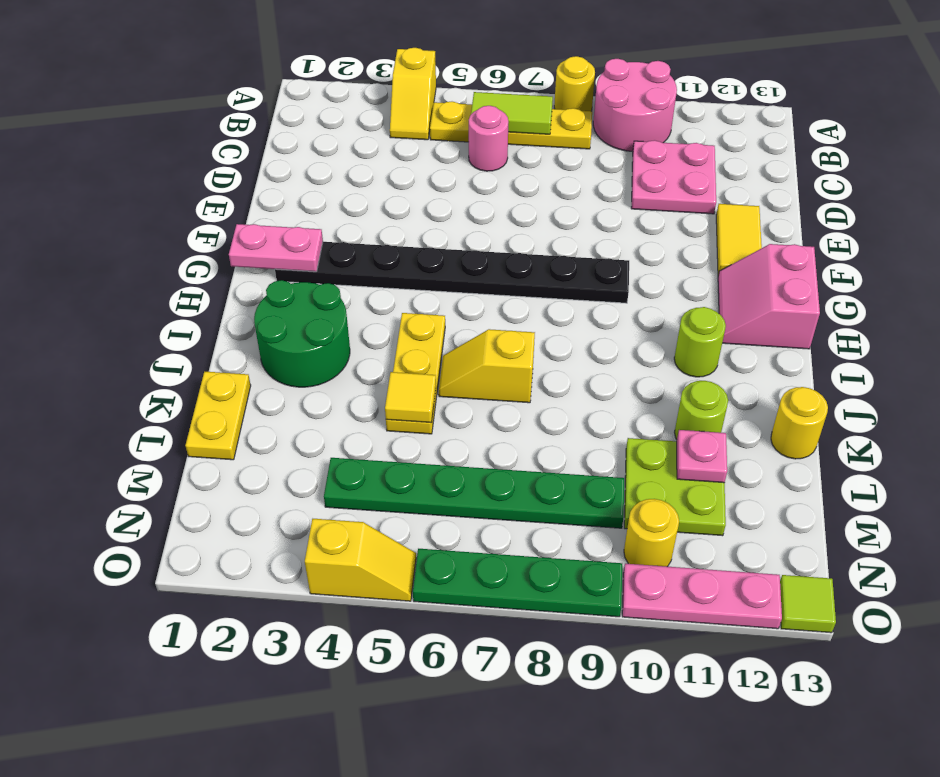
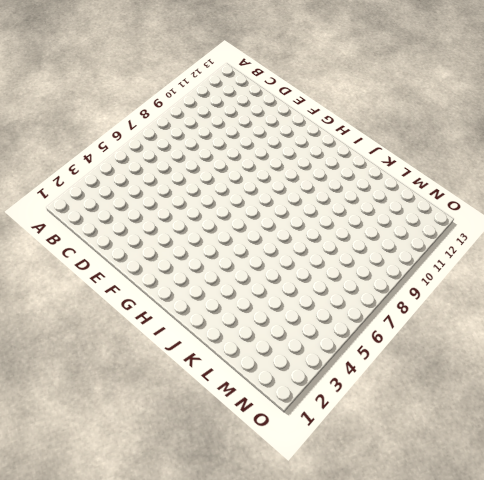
none -> yellow 1x2 slope [390,48,436,140]
none -> yellow 1x1 round brick [554,56,595,111]
none -> pink 2x2 round brick [593,59,677,151]

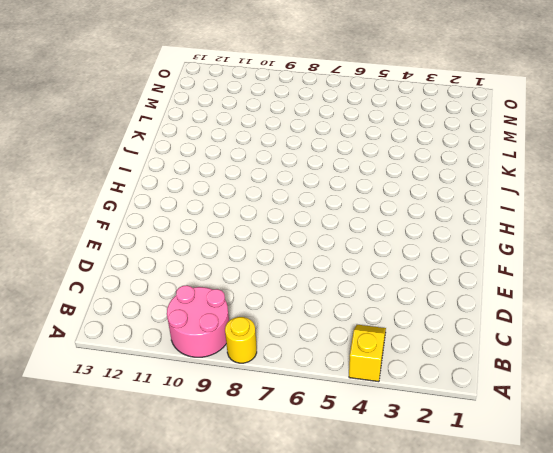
none -> yellow 1x4 plate [430,102,592,149]
none -> pink 1x1 round brick [469,106,508,171]
none -> pink 2x2 plate [631,140,716,214]

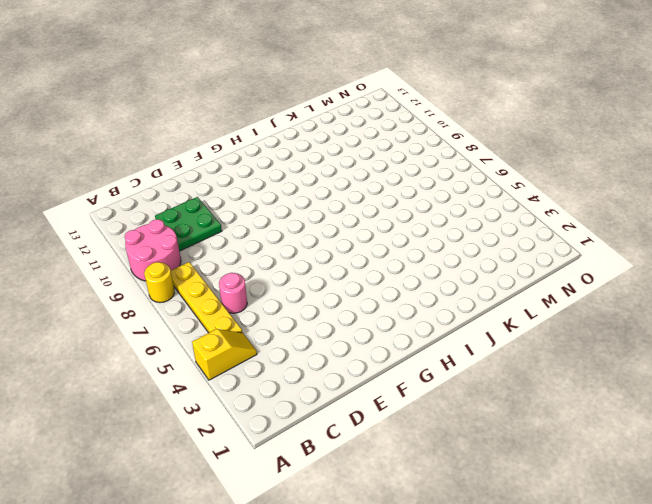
green 2x2 plate [155,197,222,251] -> pink 2x2 plate [631,140,716,214]
none -> yellow 1x2 tile [716,204,762,275]
none -> black 1x8 plate [275,242,629,303]
none -> pink 2x2 slope [718,244,820,349]

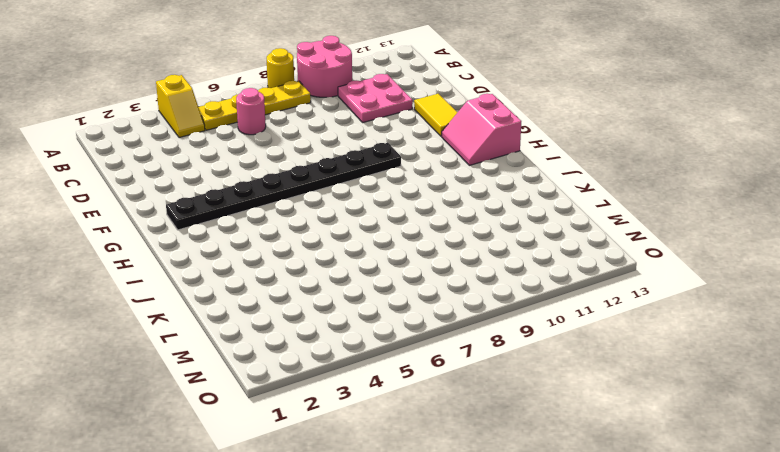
none -> green 2x2 round brick [254,280,350,387]
none -> yellow 1x3 plate [386,313,445,434]
none -> lime 1x1 round brick [674,307,726,377]

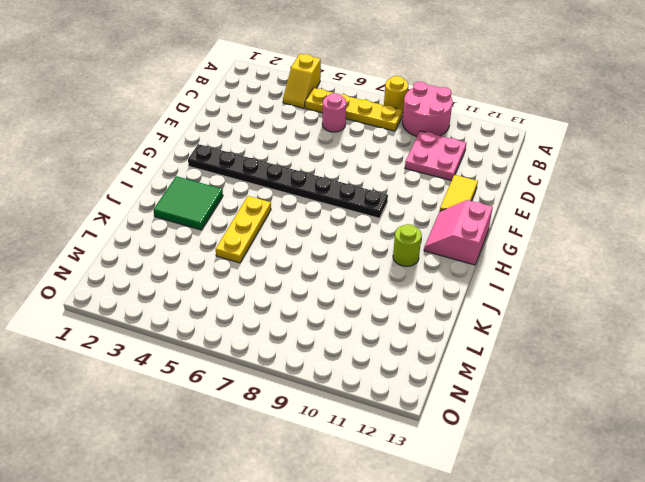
green 2x2 tile [154,176,223,230] -> green 2x2 round brick [254,280,350,387]
none -> yellow 1x2 slope [439,329,535,403]
none -> yellow 1x2 plate [185,371,251,460]
none -> lime 1x1 round brick [675,381,728,439]

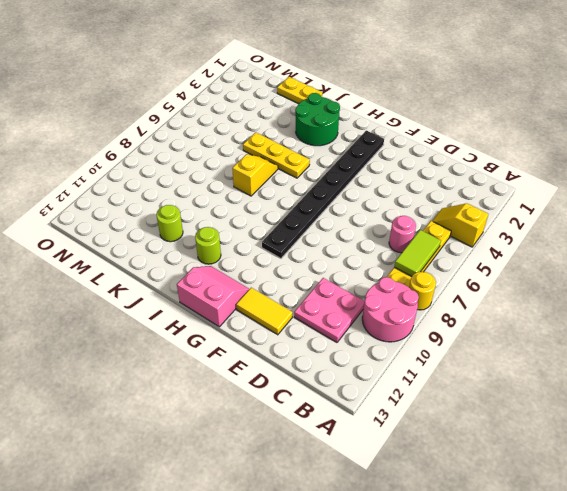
none -> yellow 1x1 round brick [771,387,828,459]
none -> lime 2x2 plate [624,438,726,536]
none -> green 1x6 plate [324,458,624,528]

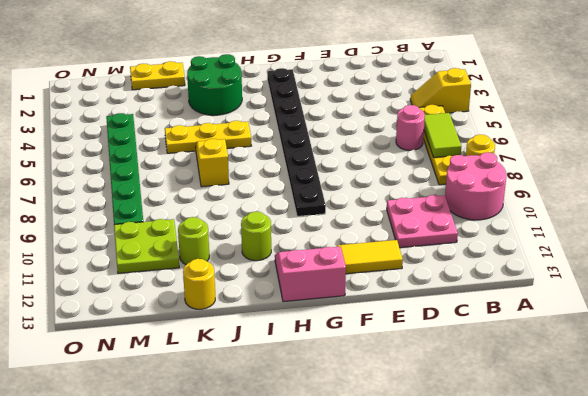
none -> yellow 1x1 round brick [624,499,679,567]
none -> yellow 1x2 slope [305,519,416,601]
none -> green 1x4 plate [413,549,622,617]

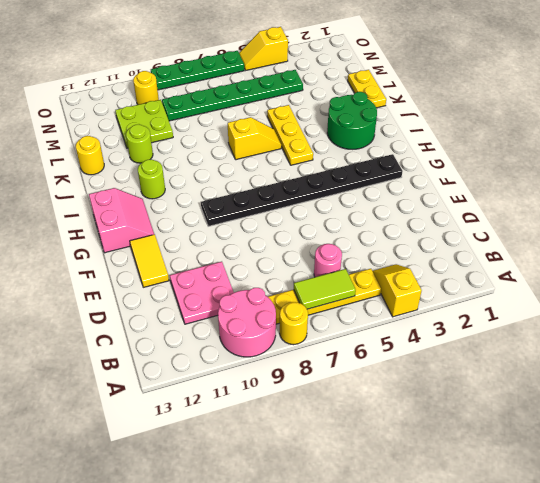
none -> pink 1x3 plate [622,564,782,629]
none -> lime 1x1 tile [780,575,836,633]
none -> pink 1x2 plate [229,224,323,272]

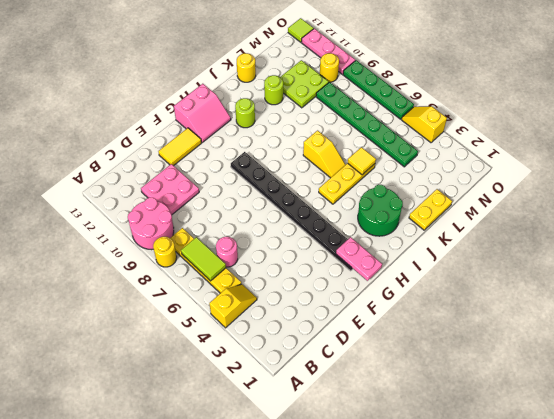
none -> pink 1x1 plate [677,430,727,483]

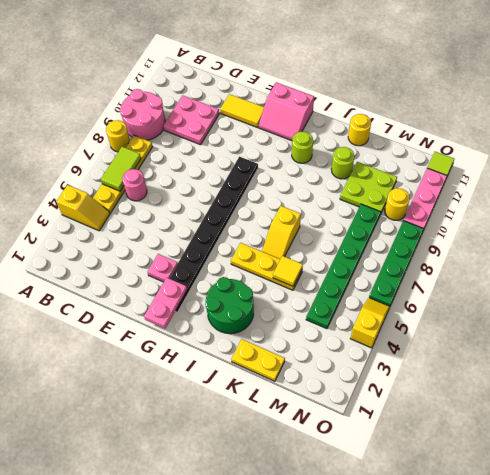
pink 1x1 plate [148,254,178,282] -> pink 1x1 plate moved to [677,430,727,483]

